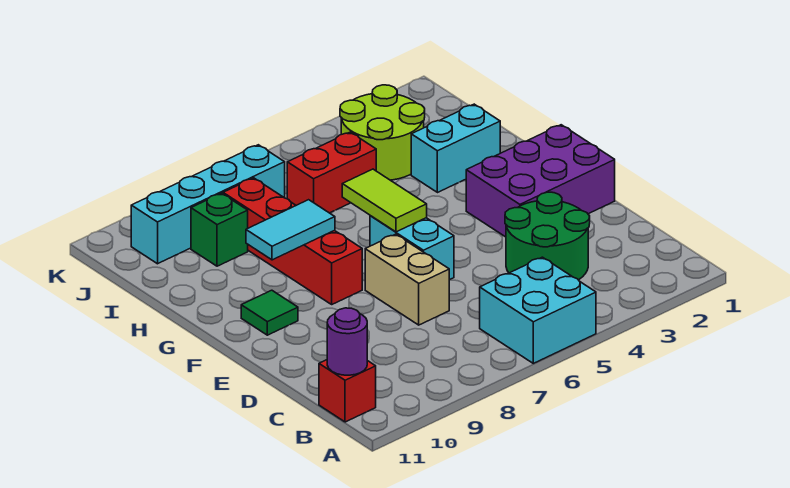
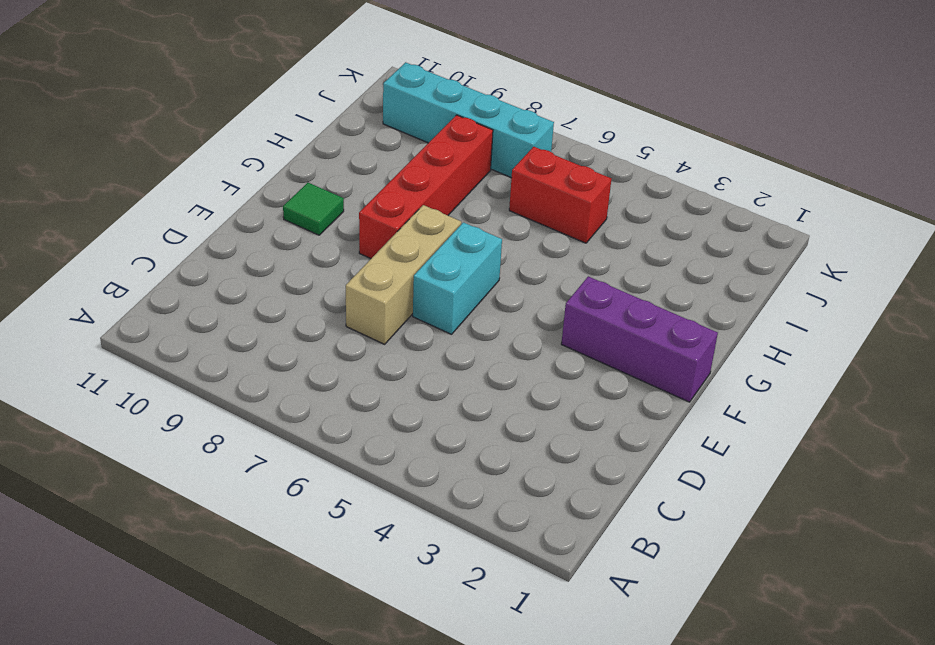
tan 1x3 brick [346,205,461,344] -> tan 1x2 brick [365,234,449,325]
purple 1x3 brick [561,276,718,402] -> purple 2x3 brick [466,125,615,237]
none -> cyan 2x2 brick [480,257,596,363]
none -> red 1x1 brick [319,360,376,422]
none -> green 2x2 round brick [505,192,590,280]

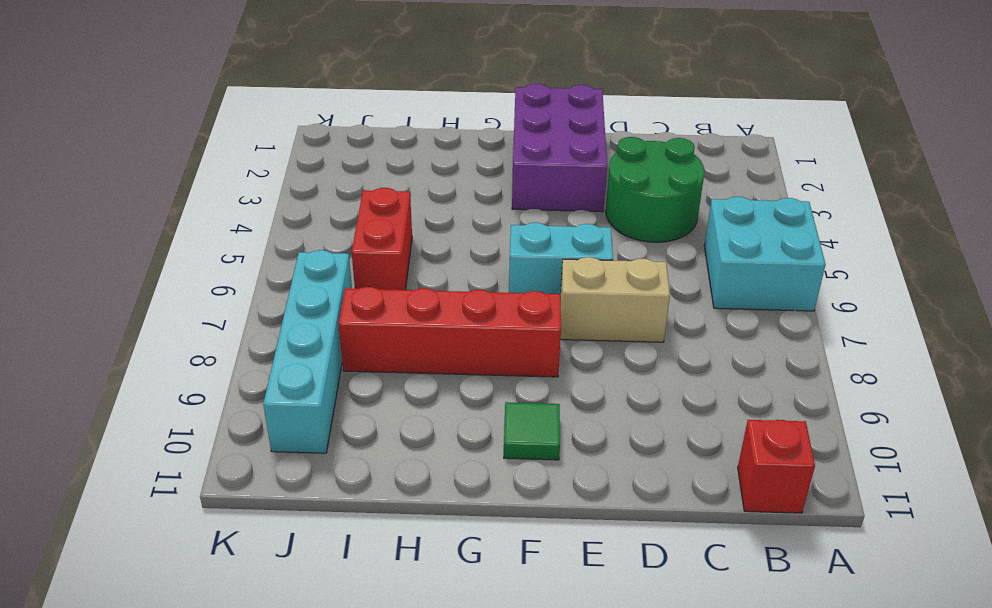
none -> cyan 1x2 brick [411,104,500,193]
none -> lime 2x2 round brick [340,85,425,180]
none -> green 1x1 brick [191,193,248,266]

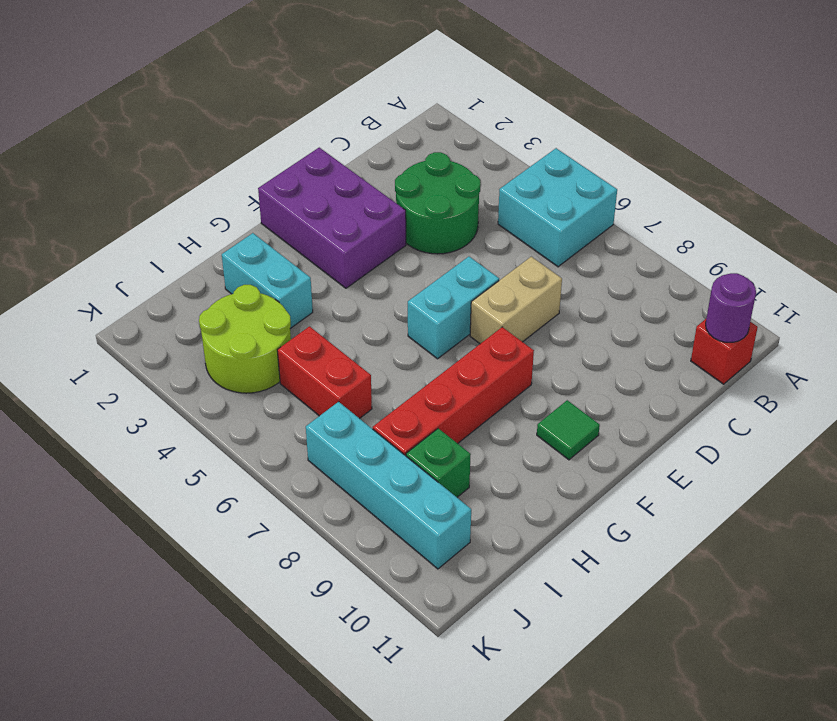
none -> lime 1x2 tile [342,169,427,232]
none -> cyan 1x2 tile [246,200,335,260]

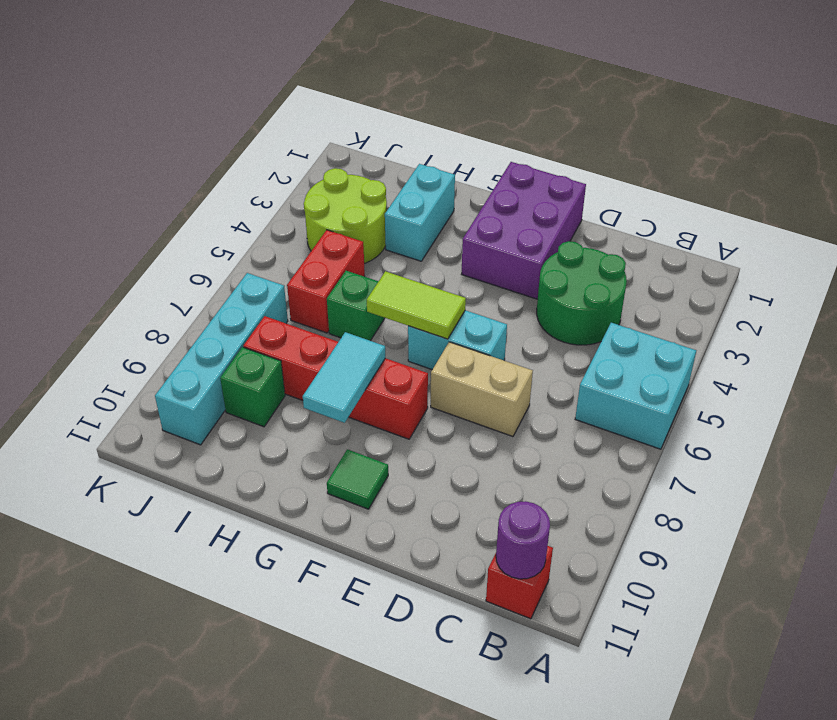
green 1x1 brick [327,271,385,341] -> none

